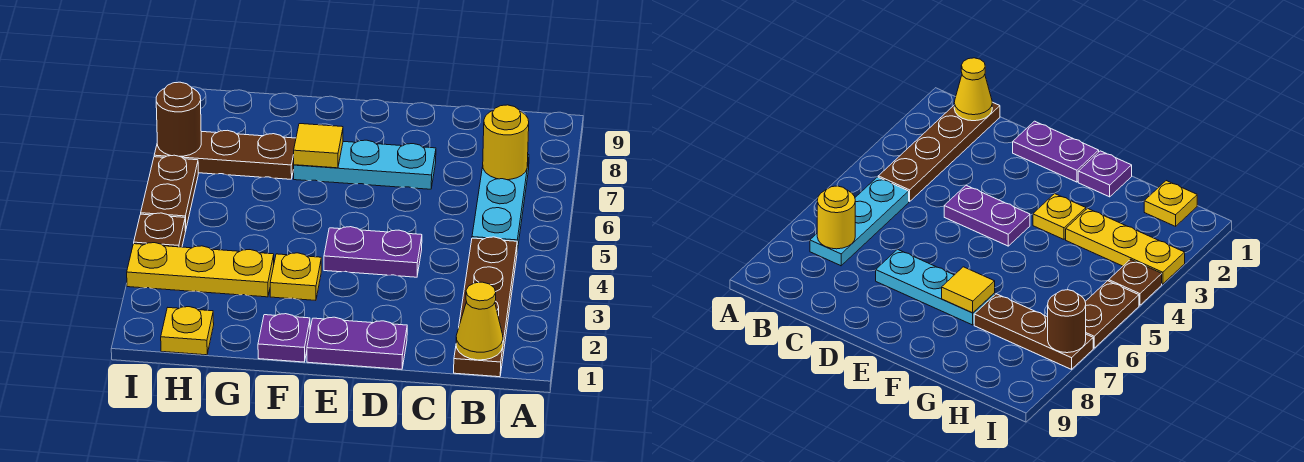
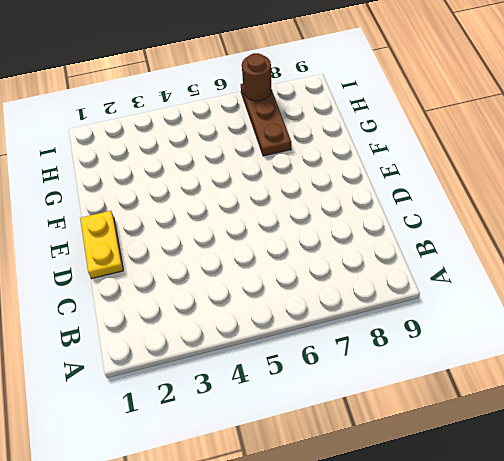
yellow 1x2 plate [80,211,123,279] -> purple 1x2 plate [307,317,407,369]
none -> brown 1x4 plate [454,237,517,377]
none -> cyan 1x3 plate [472,155,529,251]
none -> purple 1x2 plate [324,227,422,277]

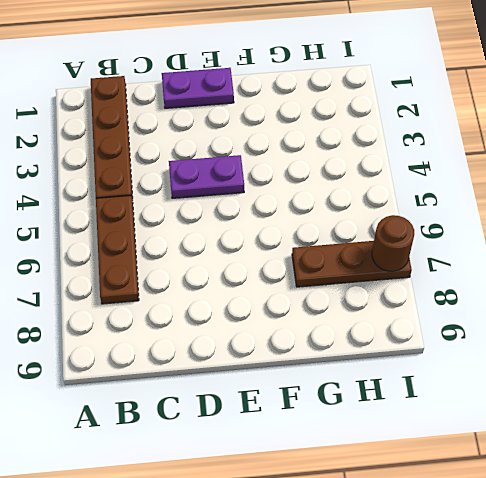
brown 1x3 plate [96,196,139,304] -> cyan 1x3 plate [472,155,529,251]
none -> cyan 1x3 plate [294,140,436,189]
none -> purple 1x1 plate [258,314,310,362]
none -> yellow 1x1 plate [270,253,321,300]

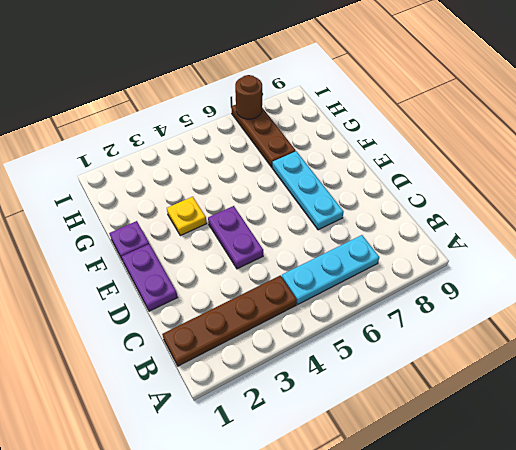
none -> yellow 1x3 plate [127,243,274,297]
none -> yellow 1x1 plate [161,307,214,355]
none -> brown 1x1 plate [134,213,186,247]

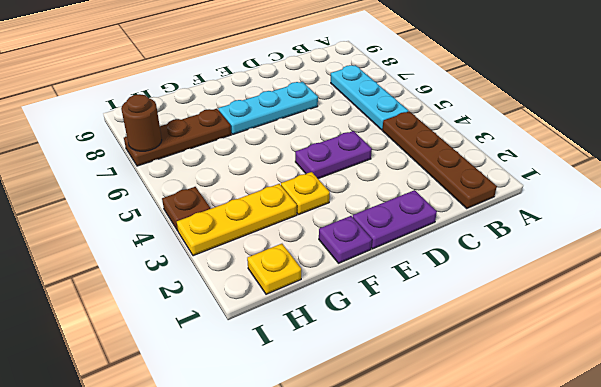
none -> brown 1x2 plate [141,155,198,230]
none -> yellow 1x1 cone [456,282,503,360]
none -> yellow 1x1 round brick [483,105,529,180]

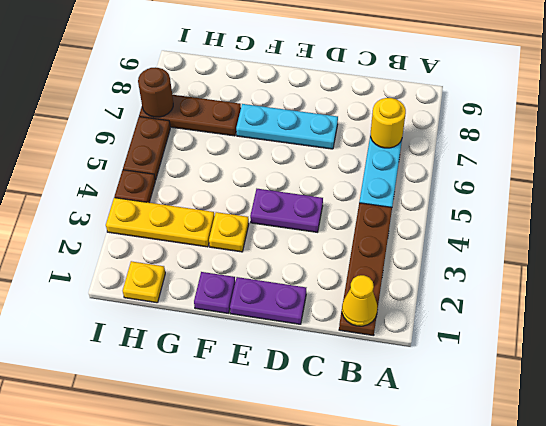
none -> yellow 1x1 tile [294,124,343,168]

